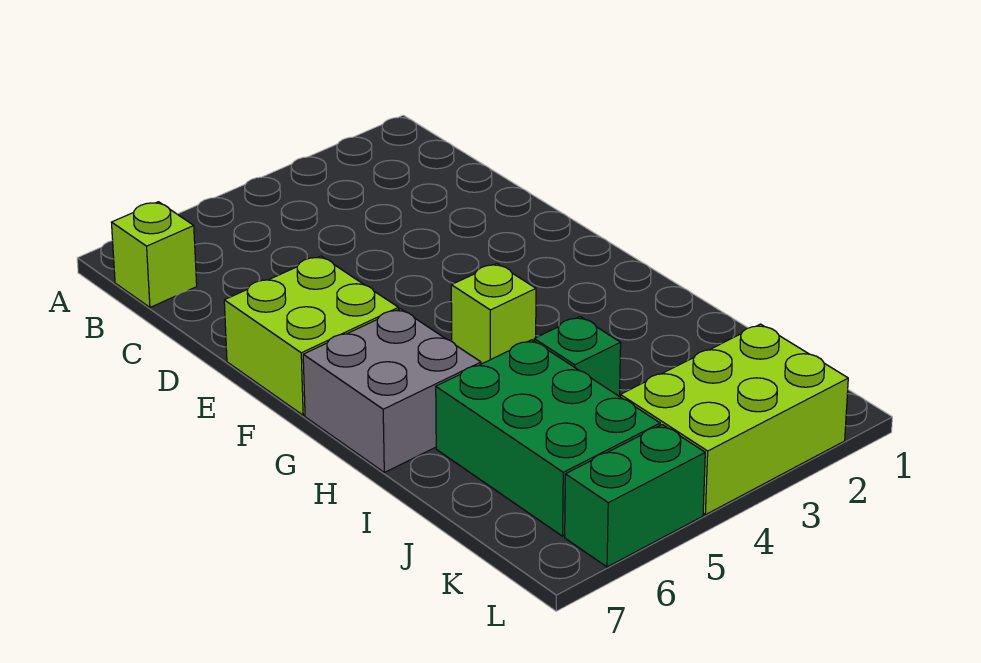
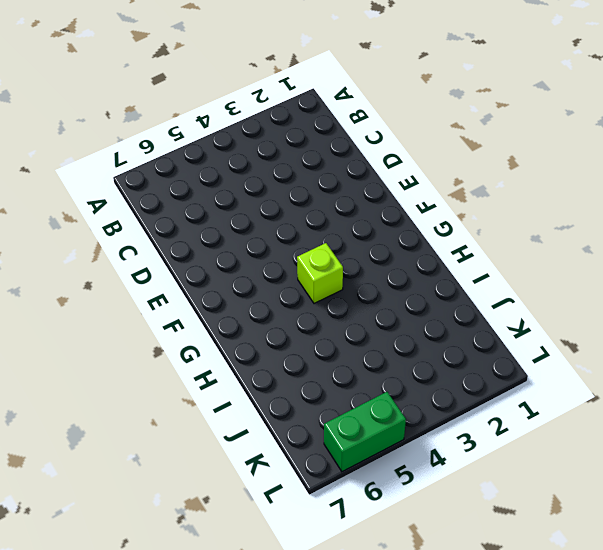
none -> lime 1x1 brick [111,202,197,307]
none -> lime 2x2 brick [224,256,399,415]

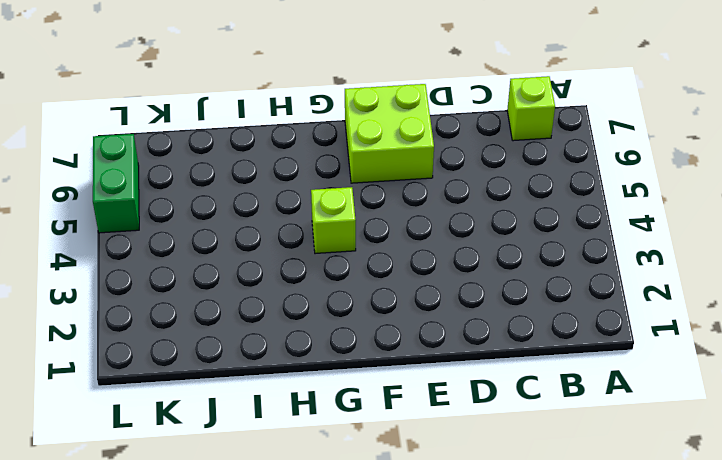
none -> grey 2x2 brick [303,309,481,472]
none -> green 1x1 brick [534,317,621,396]

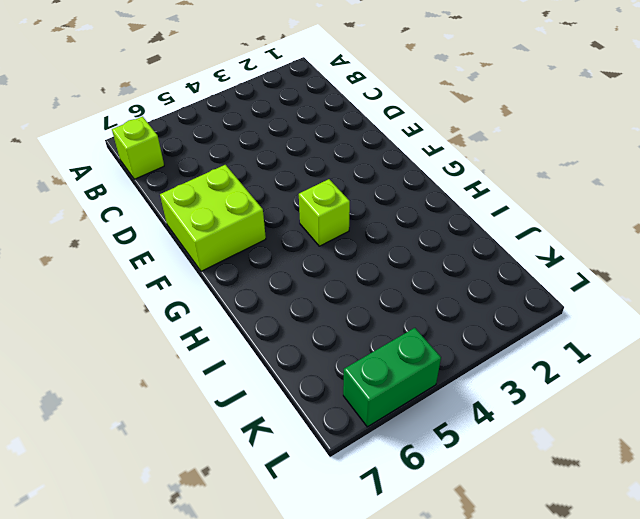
none -> grey 2x2 brick [303,309,481,472]
none -> green 1x1 brick [534,317,621,396]

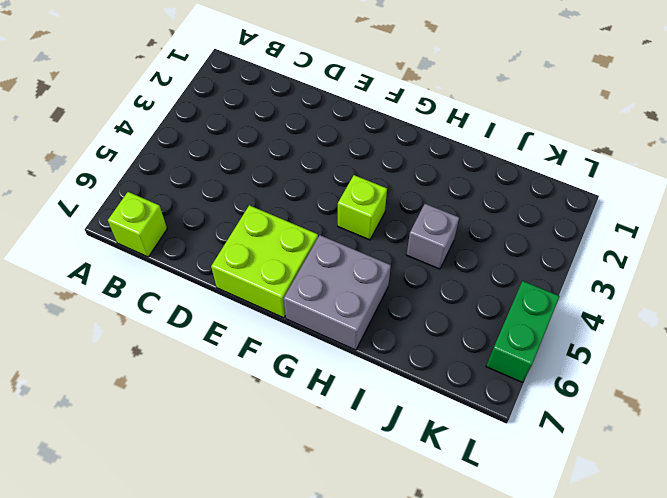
grey 1x1 brick [407,204,459,269] -> green 1x1 brick [534,317,621,396]
none -> green 2x3 brick [436,340,660,536]
none -> lime 2x3 brick [620,324,848,515]

